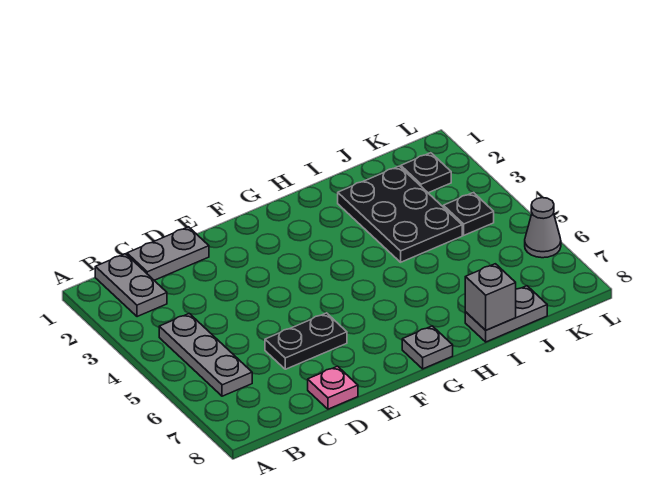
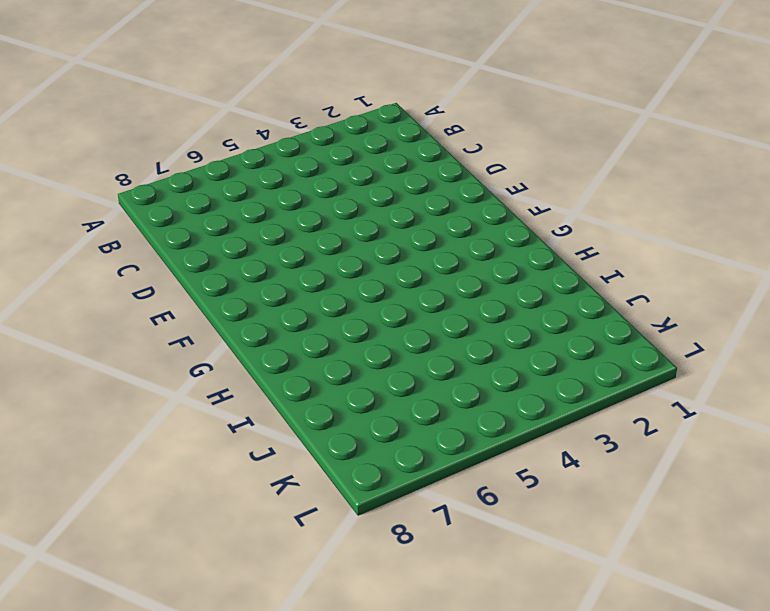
none -> grey 1x2 plate [95,254,167,317]
none -> grey 1x3 plate [159,314,252,396]
none -> grey 1x2 plate [127,227,209,280]

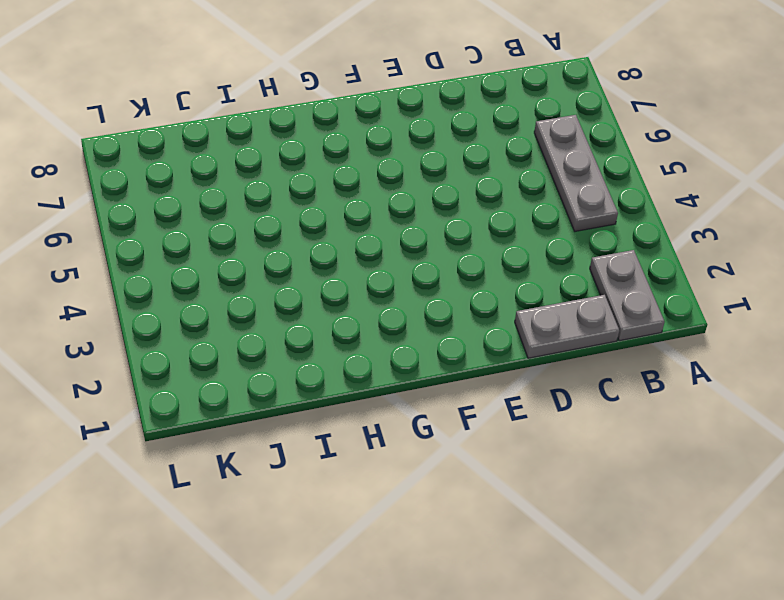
none -> black 1x2 plate [265,313,347,369]
none -> pink 1x1 plate [308,366,358,409]
none -> grey 1x1 plate [402,326,453,369]

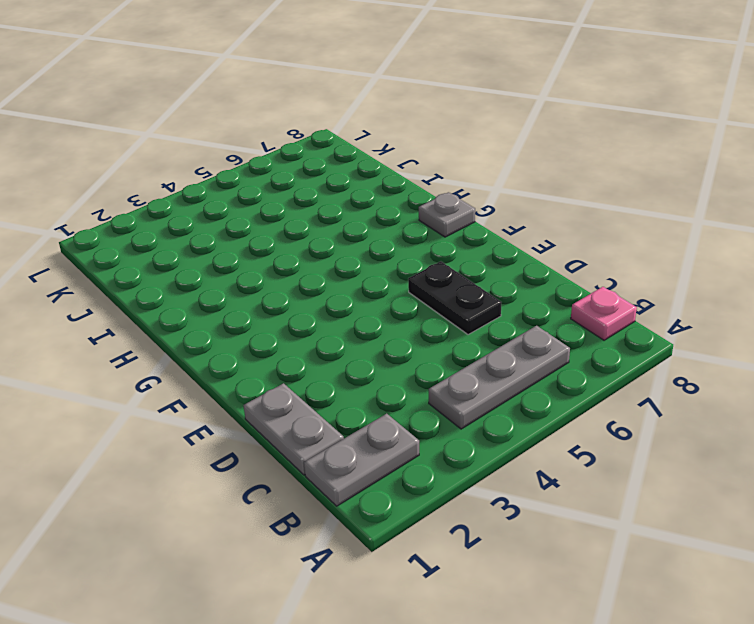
pink 1x1 plate [571,287,637,340] -> pink 1x1 plate moved to [308,366,358,409]
none -> black 2x3 plate [338,166,462,262]
none -> grey 1x2 plate [465,286,547,342]
none -> black 1x1 plate [401,153,451,193]

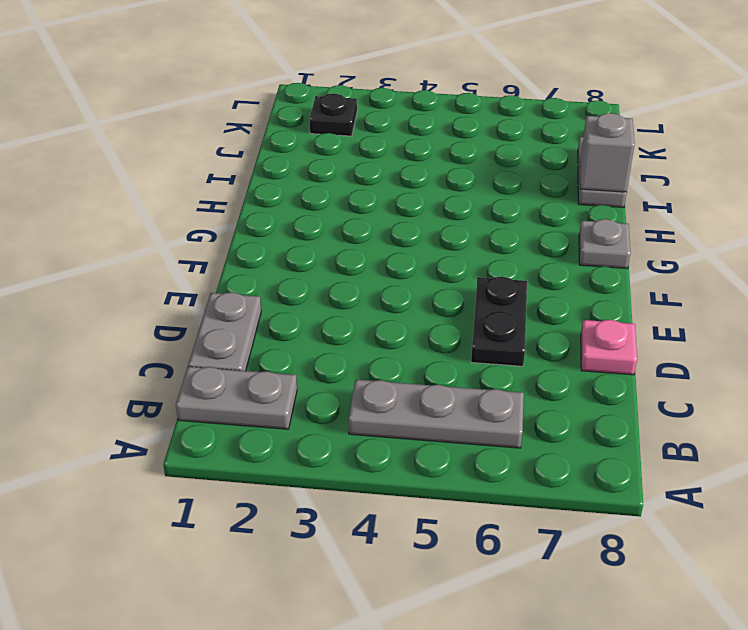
none -> black 2x3 plate [338,166,462,262]
none -> black 1x1 plate [443,193,494,235]
none -> grey 1x1 cone [525,198,561,258]

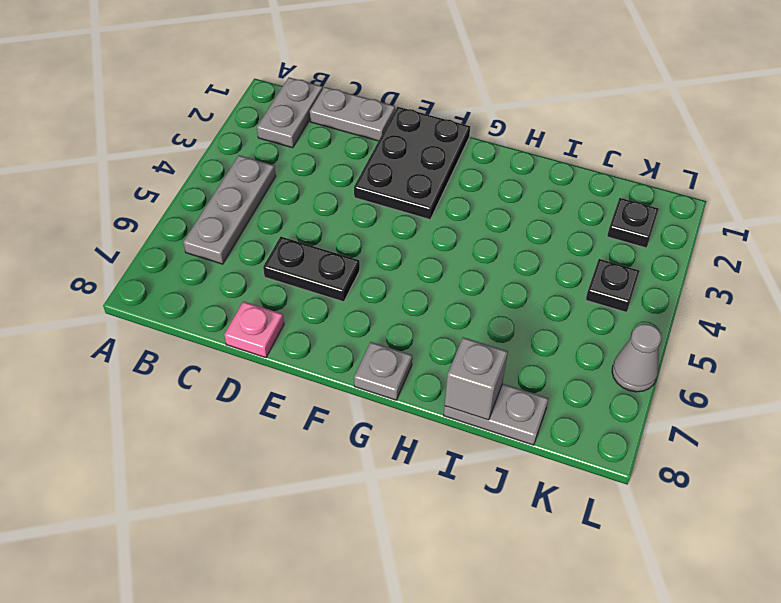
black 2x3 plate [354,107,470,220] -> black 2x3 plate moved to [338,166,462,262]

